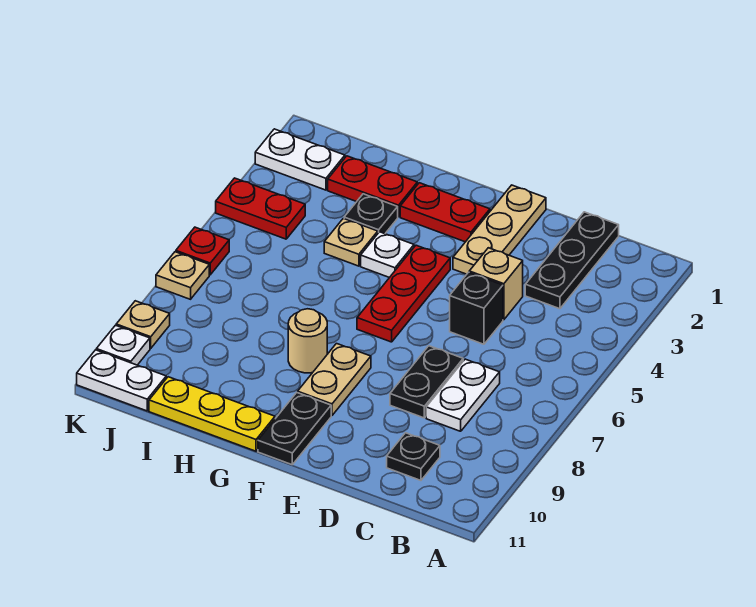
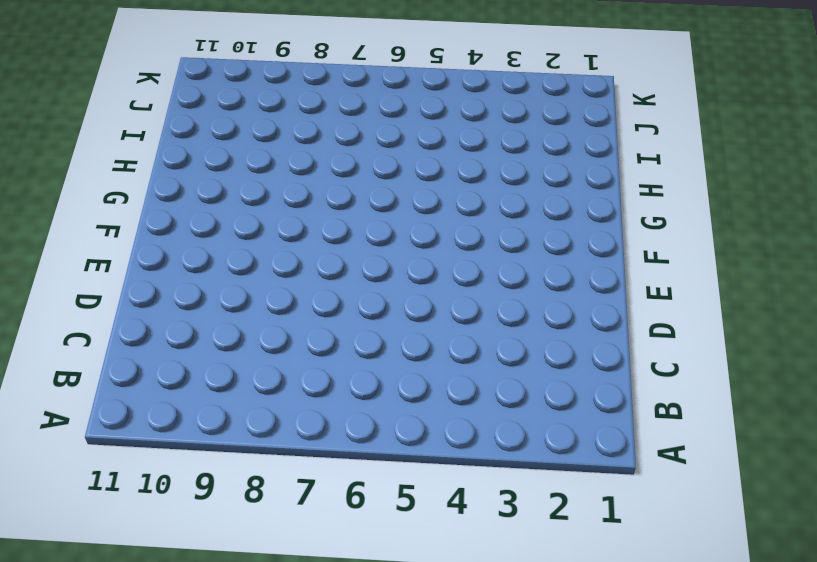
none -> black 1x3 plate [525,212,619,309]
none -> white 1x2 plate [426,359,500,431]
none -> black 1x1 plate [387,433,440,480]

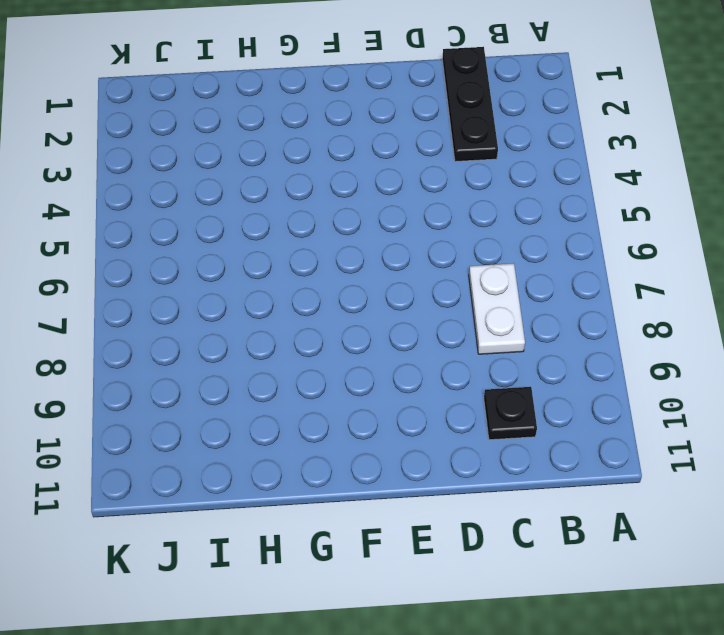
none -> tan 1x1 brick [469,248,523,320]
none -> black 1x1 brick [450,272,503,344]
none -> black 1x2 plate [390,346,463,418]

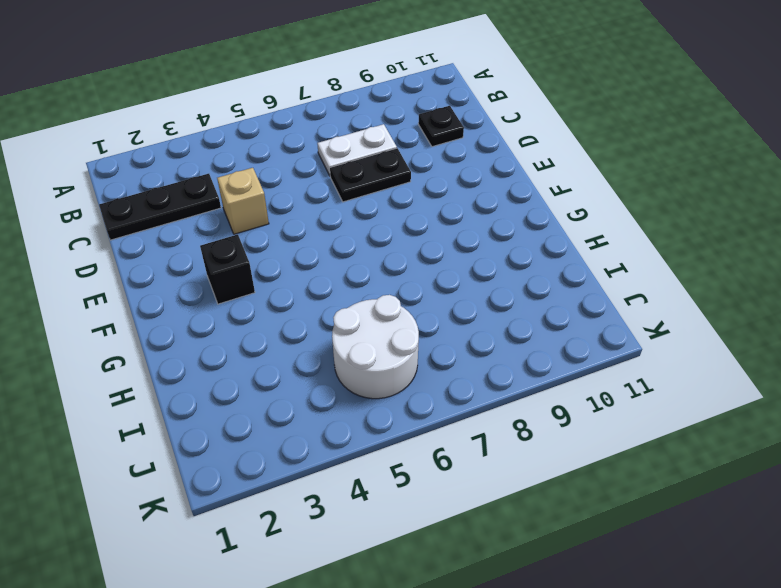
black 1x1 brick [200,234,255,304] -> black 1x1 brick moved to [450,272,503,344]
white 2x2 round brick [332,295,419,399] -> none
none -> tan 1x3 plate [453,185,546,274]
none -> red 1x2 plate [400,183,490,242]
none -> red 1x3 plate [357,245,450,342]

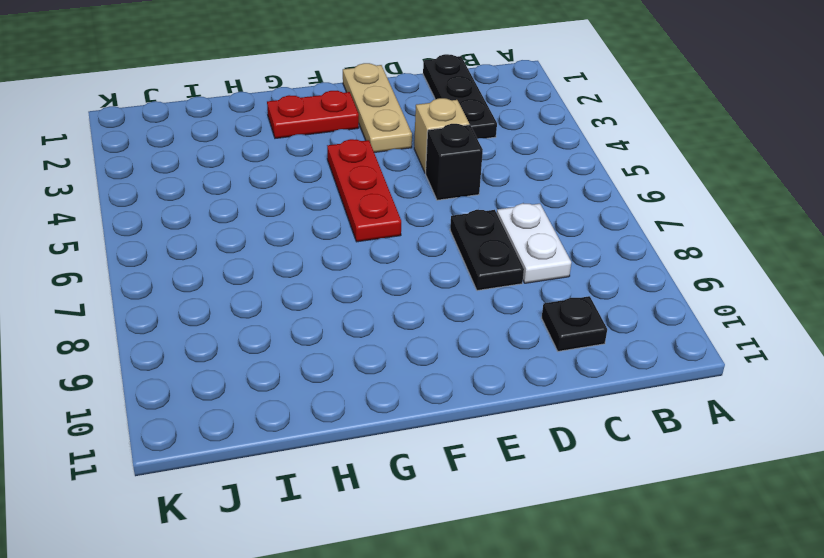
none -> tan 1x2 plate [298,344,371,416]
none -> black 1x2 plate [258,393,331,465]
none -> white 1x1 plate [361,232,414,278]

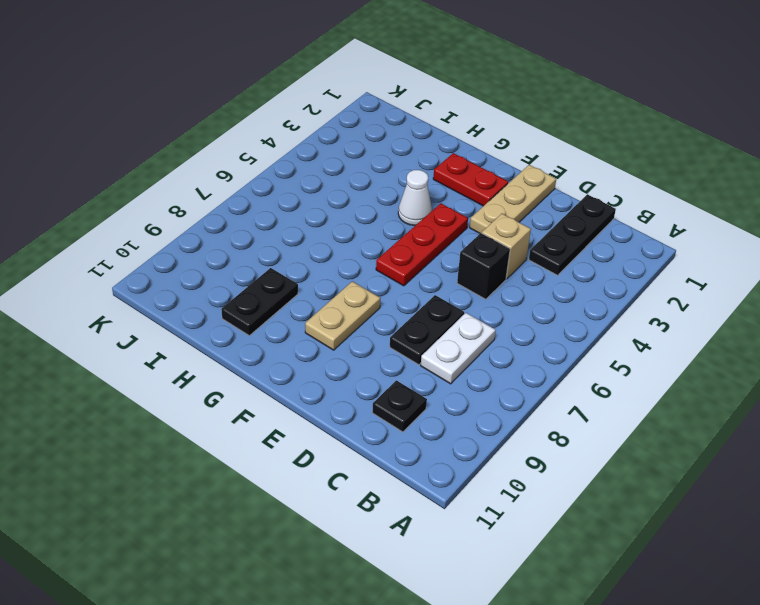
white 1x1 cone [398,170,432,226] -> white 1x1 plate [361,232,414,278]
black 1x2 plate [221,268,298,336] -> black 1x2 plate moved to [258,393,331,465]
none -> tan 1x1 round brick [288,309,327,373]
none -> yellow 1x3 plate [149,377,275,451]
none -> red 1x2 plate [328,156,417,217]

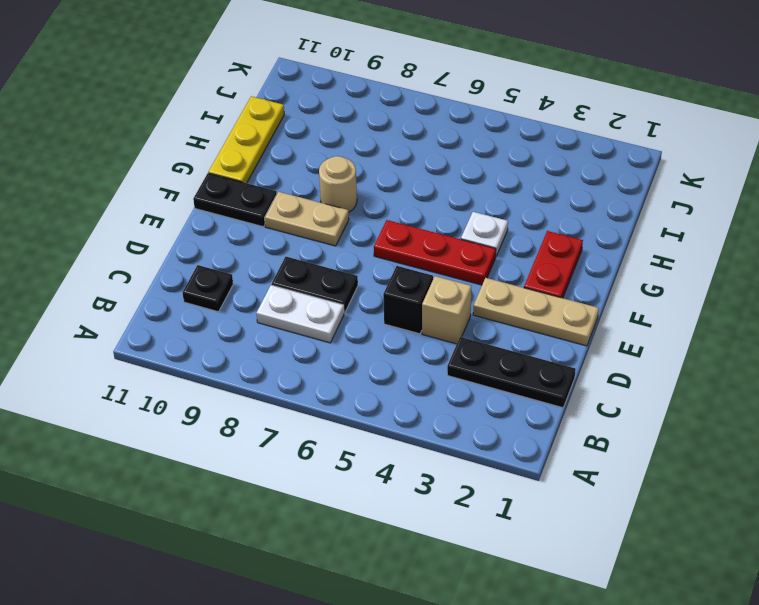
none -> red 1x2 plate [328,156,417,217]
none -> black 1x1 plate [344,194,398,234]
none -> tan 1x1 plate [324,218,378,266]

